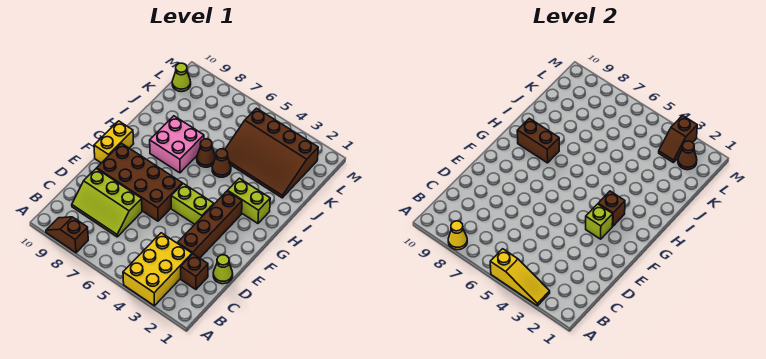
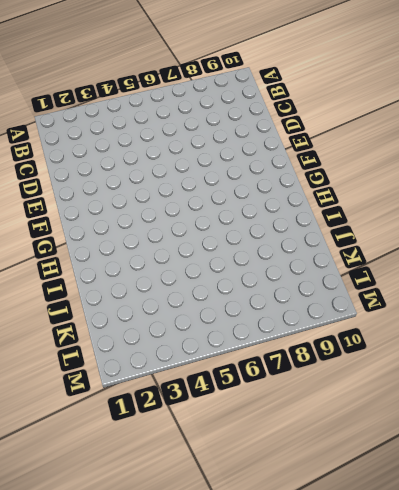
none -> yellow 2x3 brick [123,233,192,306]
none -> brown 1x2 slope [46,217,88,253]
none -> brown 1x1 brick [181,254,208,289]

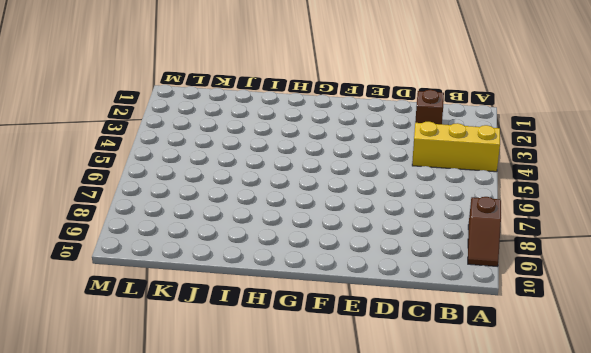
yellow 1x3 brick [412,122,500,172] -> yellow 2x3 brick [123,233,192,306]
none -> lime 2x3 slope [72,169,142,237]
none -> lime 1x1 cone [213,255,233,284]
none -> brown 1x4 brick [178,191,242,258]

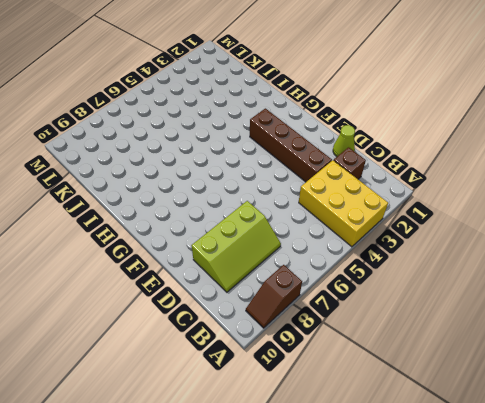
none -> brown 2x4 brick [97,143,182,221]
none -> lime 1x2 brick [171,184,214,224]
none -> yellow 1x2 brick [94,121,134,163]

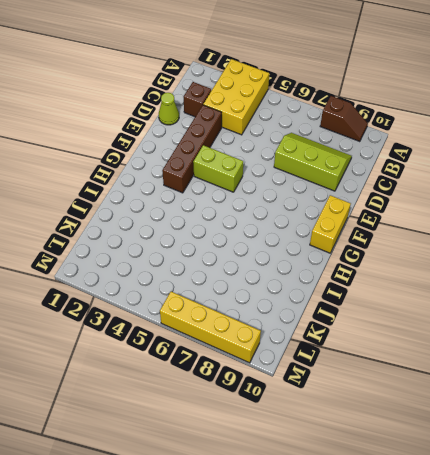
yellow 1x4 brick [160,292,261,363] -> none
none -> brown 2x4 brick [97,143,182,221]
none -> lime 1x2 brick [228,178,270,223]
none -> pink 2x2 brick [150,116,204,173]

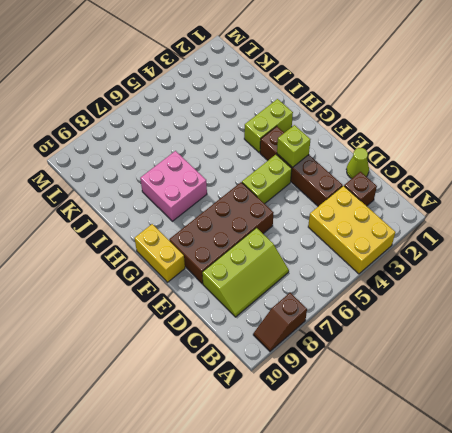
none -> brown 1x1 cone [212,149,231,177]
none -> brown 1x1 cone [197,139,215,167]
none -> brown 3x4 slope [225,108,318,198]

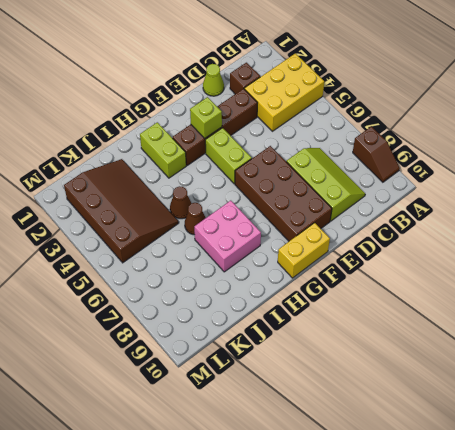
none -> lime 1x1 cone [172,63,191,92]
none -> yellow 1x3 slope [490,249,550,306]
none -> yellow 1x1 cone [448,221,467,250]

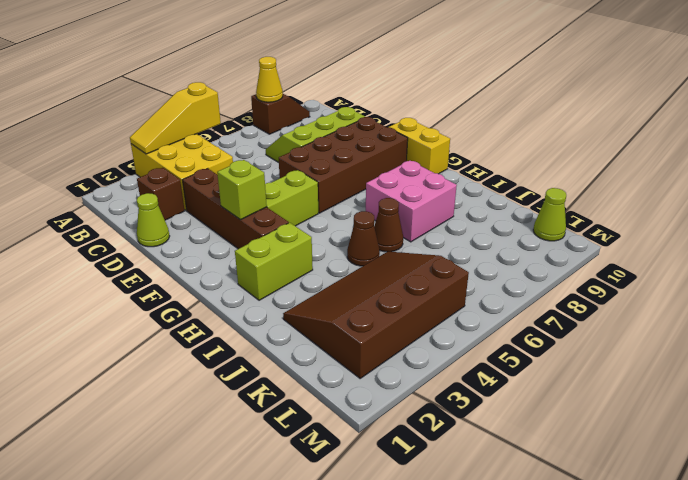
none -> brown 1x1 brick [598,191,625,226]
none -> brown 1x2 brick [517,118,559,163]
none -> brown 1x1 cone [678,141,697,170]

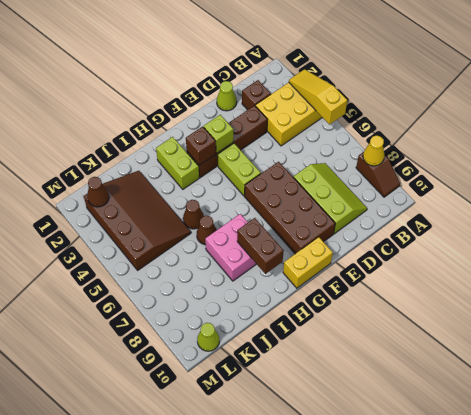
none -> brown 1x2 slope [659,116,697,162]

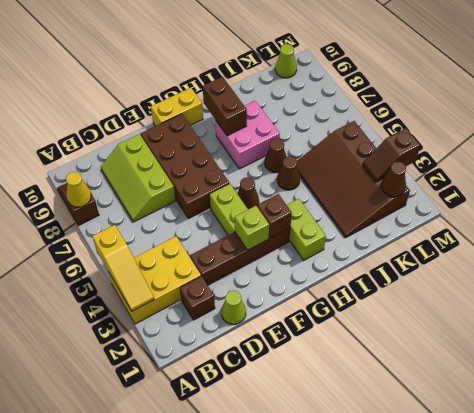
brown 1x1 cone [237,177,259,209] -> none

